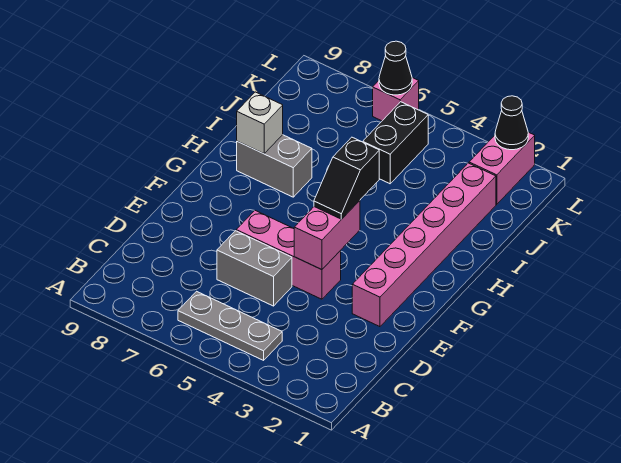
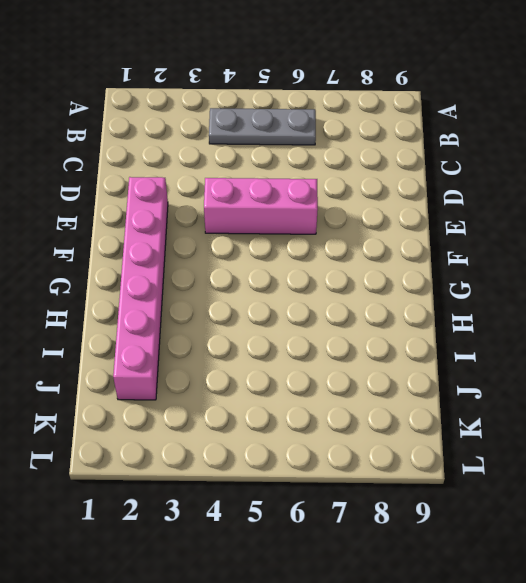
none -> grey 1x2 brick [217,231,292,306]
none -> grey 1x2 brick [237,135,312,197]
none -> black 1x2 brick [363,102,428,184]

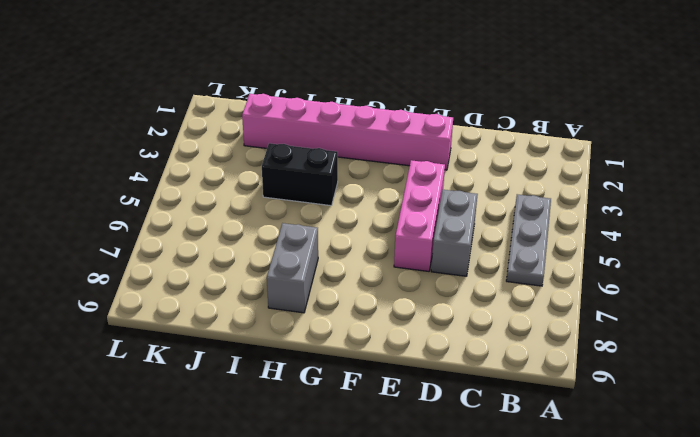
black 1x2 brick [262,143,338,206] -> black 1x2 brick moved to [363,102,428,184]
none -> pink 1x2 brick [469,132,535,204]
none -> pink 1x1 brick [373,78,419,121]
none -> pink 1x2 brick [294,201,360,270]

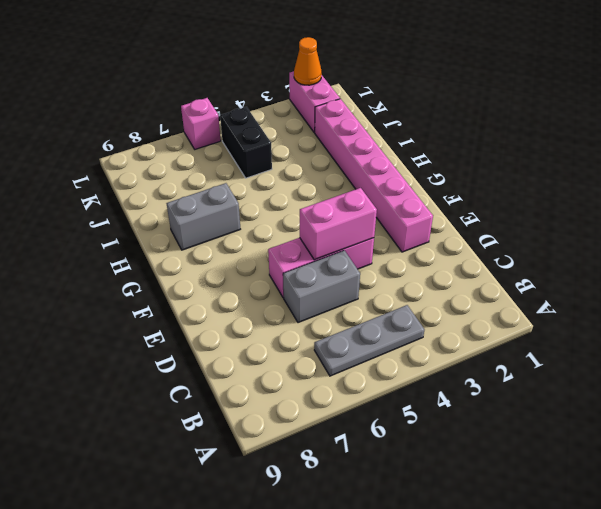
pink 1x2 brick [300,188,377,260] -> pink 1x2 brick turned to [294,201,360,270]
orange 1x1 cone [294,37,322,85] -> black 1x1 cone [495,96,528,150]
none -> white 1x1 brick [237,92,283,154]
none -> black 1x1 cone [379,41,412,95]
none -> black 1x2 slope [314,137,379,219]

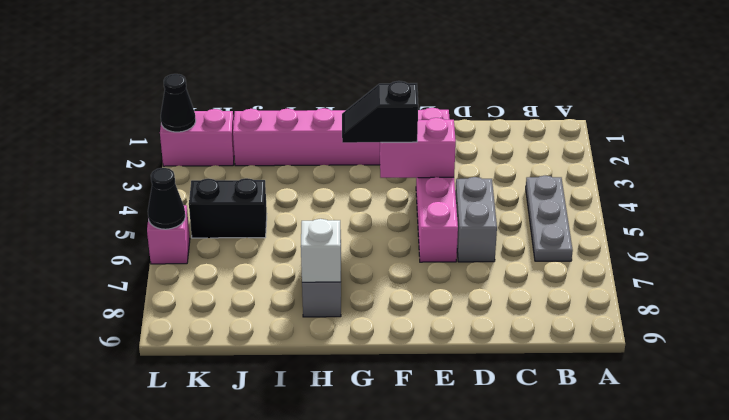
black 1x2 slope [342,81,418,143] -> black 1x2 slope turned to [314,137,379,219]

